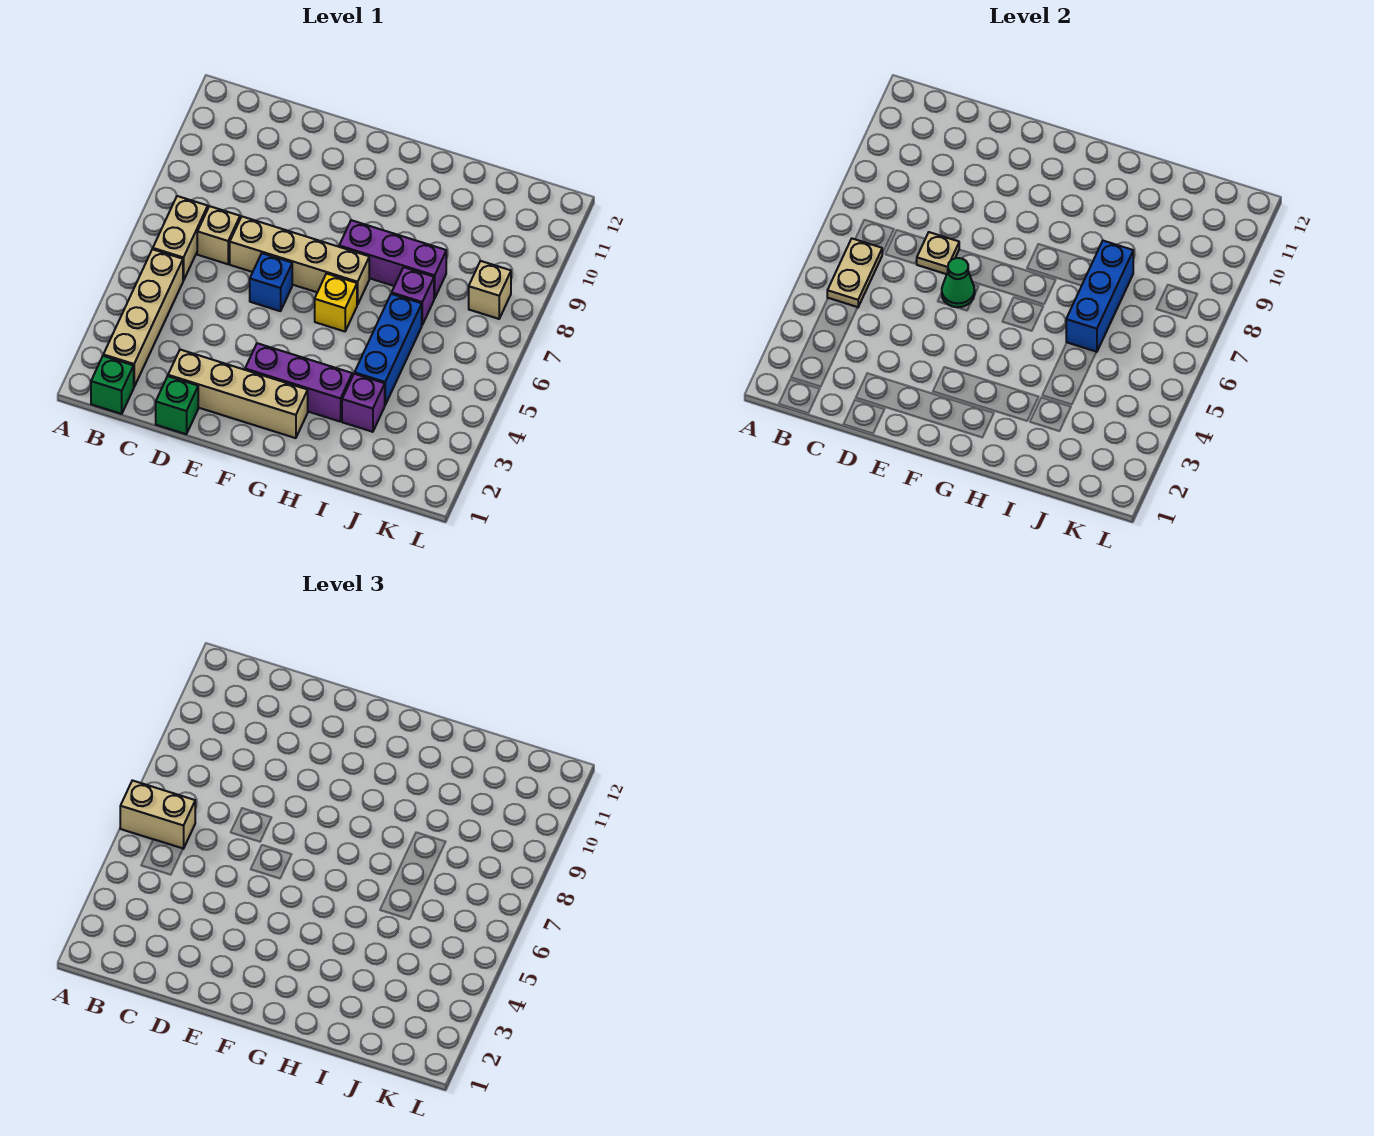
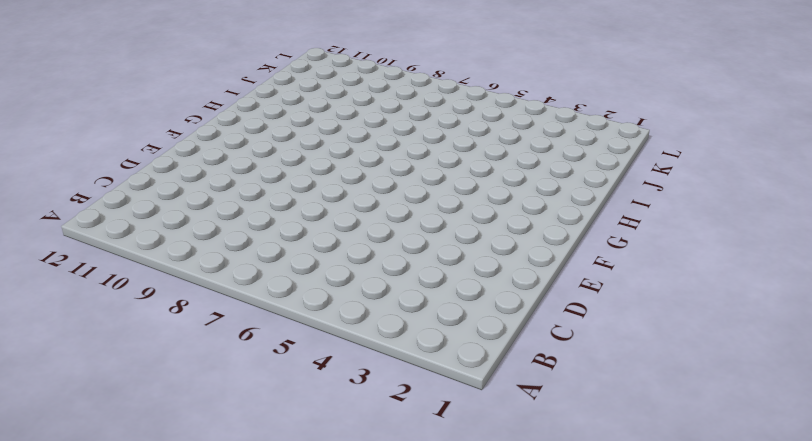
none -> green 1x1 brick [91,356,134,414]
none -> tan 1x4 brick [103,249,183,386]
none -> tan 1x2 brick [153,196,208,281]

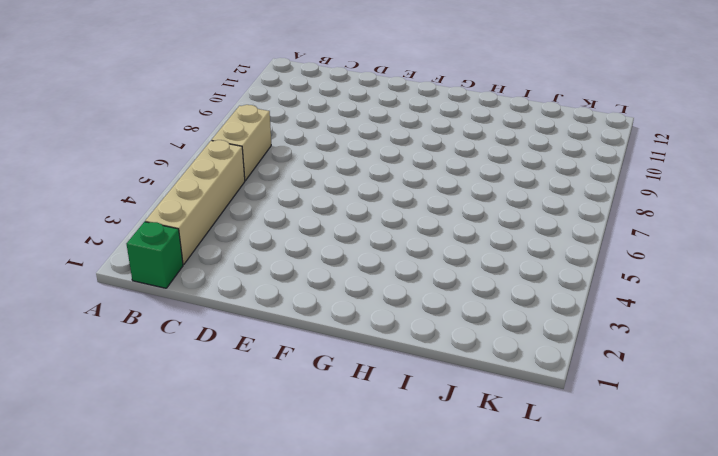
none -> tan 1x1 brick [197,206,240,264]
none -> green 1x1 brick [156,376,198,434]
none -> tan 1x4 brick [168,350,308,438]

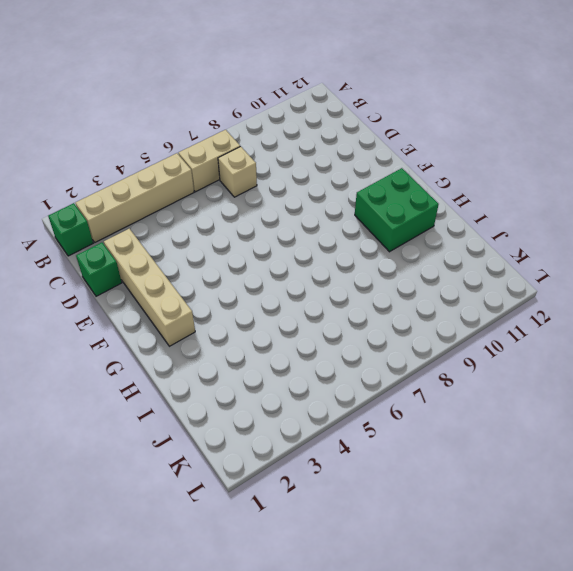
green 2x2 brick [355,168,439,252] -> none
none -> tan 1x4 brick [230,216,369,305]
none -> blue 1x1 brick [250,253,292,311]
none -> purple 1x3 brick [245,343,352,422]

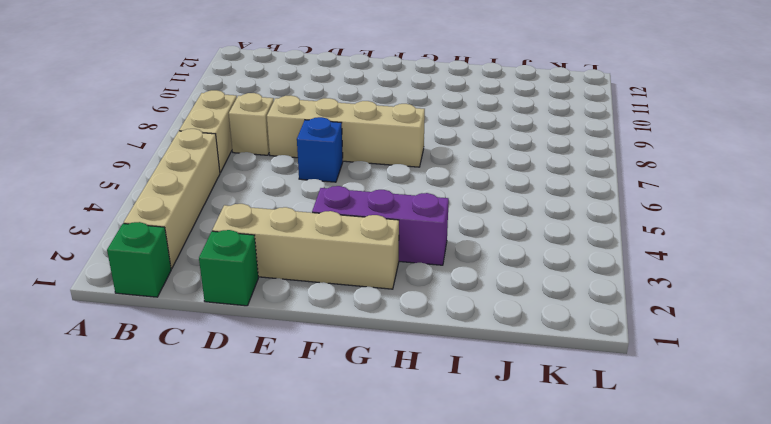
none -> yellow 1x1 brick [315,274,357,331]
none -> purple 1x3 brick [339,220,446,299]
none -> purple 1x1 brick [342,374,385,432]

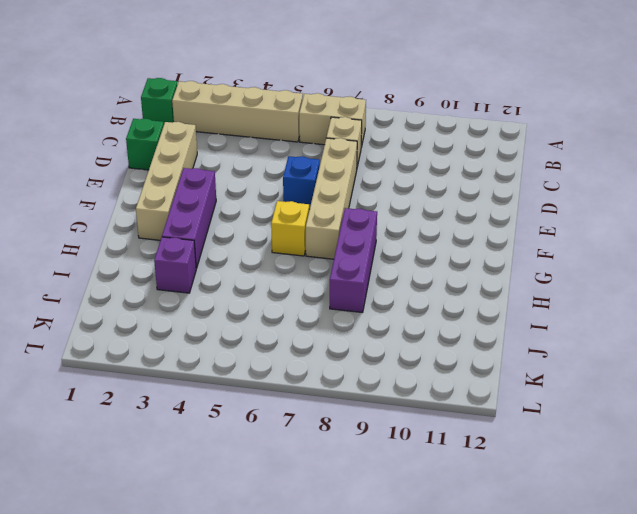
none -> blue 1x3 brick [355,294,422,405]
none -> purple 1x1 brick [392,267,434,325]
none -> tan 1x1 brick [469,261,511,319]

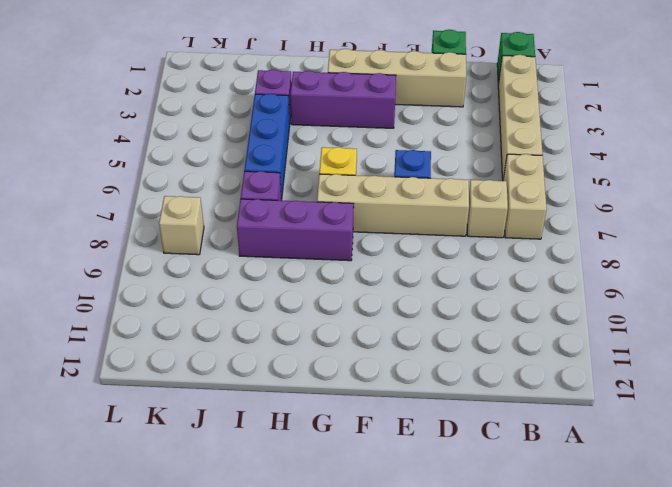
none -> tan 1x2 plate [827,239,883,307]
none -> tan 1x1 plate [917,232,959,274]
none -> green 1x1 cone [942,258,975,308]

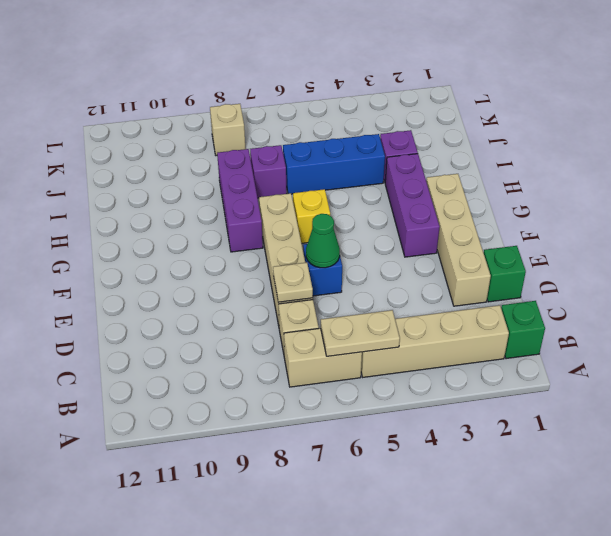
none -> blue 1x3 brick [1066,241,1133,352]
none -> tan 1x2 brick [120,780,195,849]

